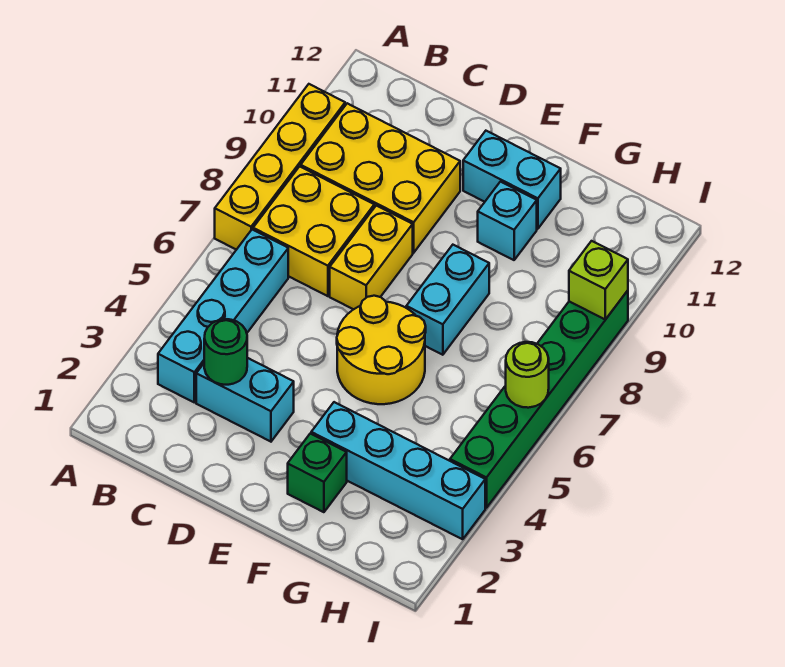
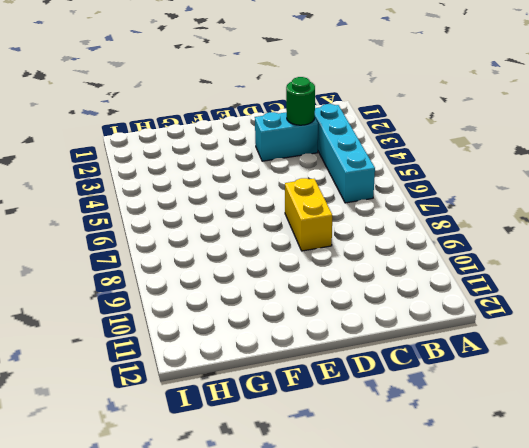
none -> yellow 1x4 brick [215,84,345,250]
none -> yellow 2x2 brick [253,166,374,296]
none -> yellow 2x3 brick [301,103,460,253]

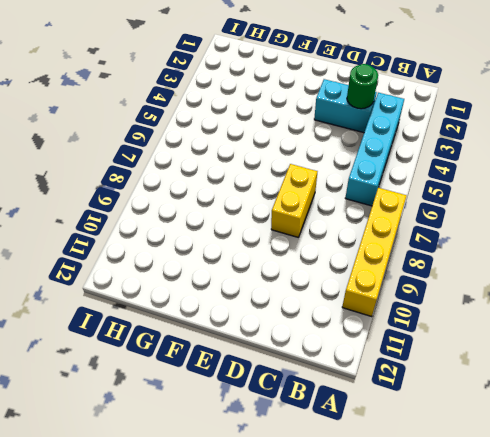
none -> yellow 2x2 brick [253,166,374,296]
none -> yellow 2x3 brick [301,103,460,253]
none -> yellow 2x2 round brick [337,296,426,404]

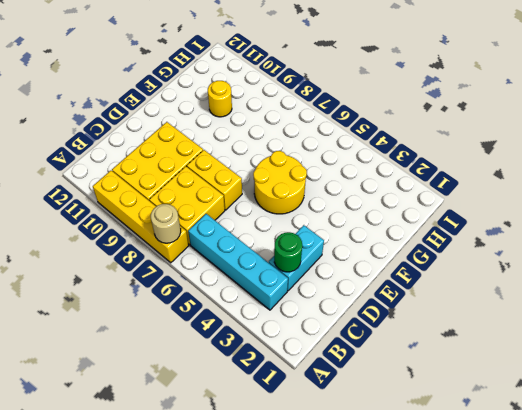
tan 1x1 round brick [151,204,181,243] -> none
yellow 1x1 round brick [208,81,232,117] -> none
none -> cyan 1x2 brick [463,131,561,229]
none -> green 1x1 brick [288,434,347,512]
none -> cyan 1x4 brick [311,402,485,539]

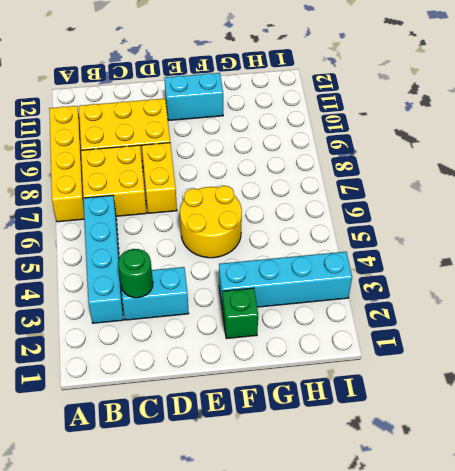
none -> cyan 1x2 brick [406,245,489,355]
none -> cyan 1x1 brick [478,182,537,260]
none -> green 1x6 brick [450,291,628,508]

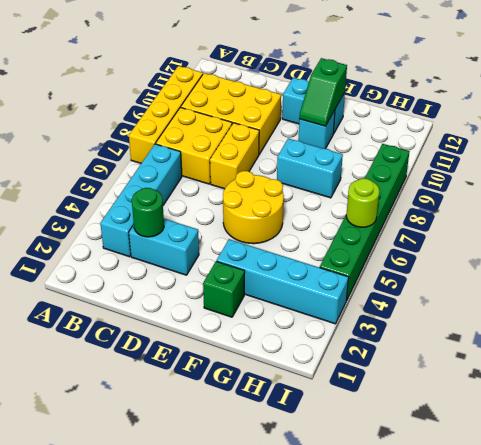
cyan 1x2 brick [277,138,343,198] -> cyan 1x2 brick turned to [406,245,489,355]
green 1x2 slope [299,58,347,126] -> none
none -> lime 1x1 brick [569,241,628,320]

